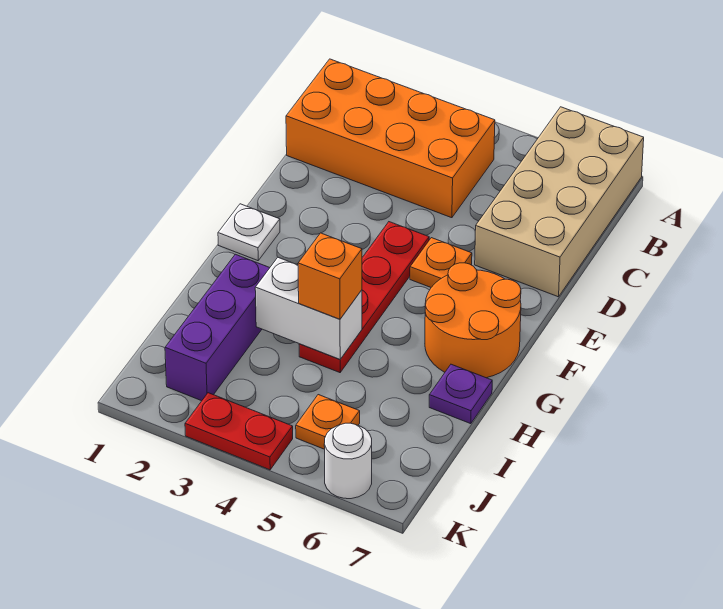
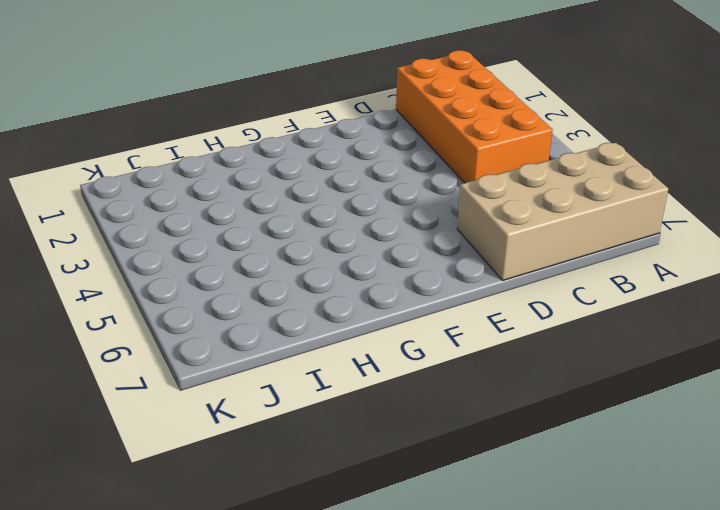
none -> red 1x4 plate [299,222,429,373]
none -> orange 1x1 plate [410,238,472,287]
none -> white 1x1 plate [218,204,280,261]

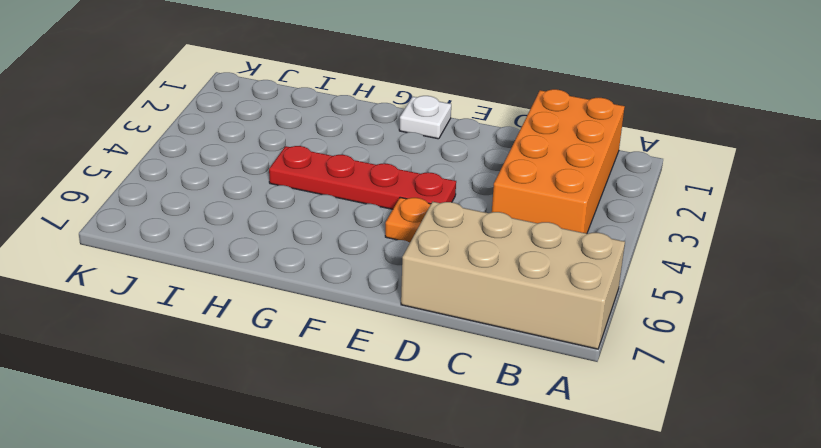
none -> orange 2x2 round brick [425,263,521,378]
none -> purple 1x3 brick [165,254,270,401]
none -> purple 1x1 plate [429,364,492,424]

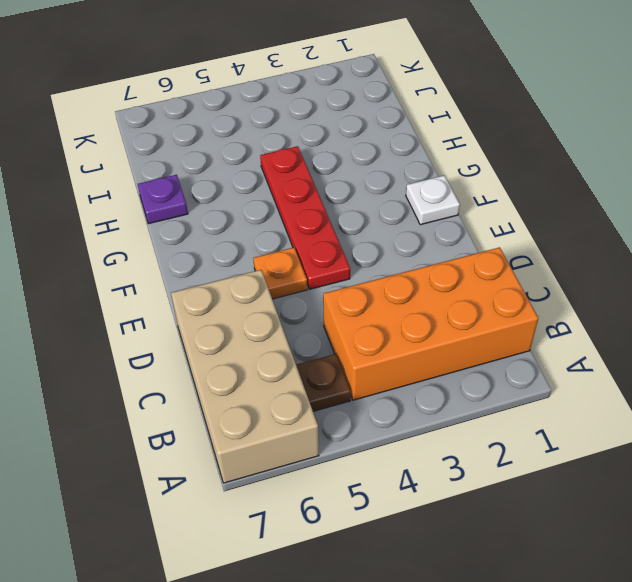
brown 1x1 plate [296,354,351,411] -> none
none -> orange 2x2 round brick [425,263,521,378]
none -> purple 1x3 brick [165,254,270,401]
none -> orange 1x1 plate [296,395,360,449]

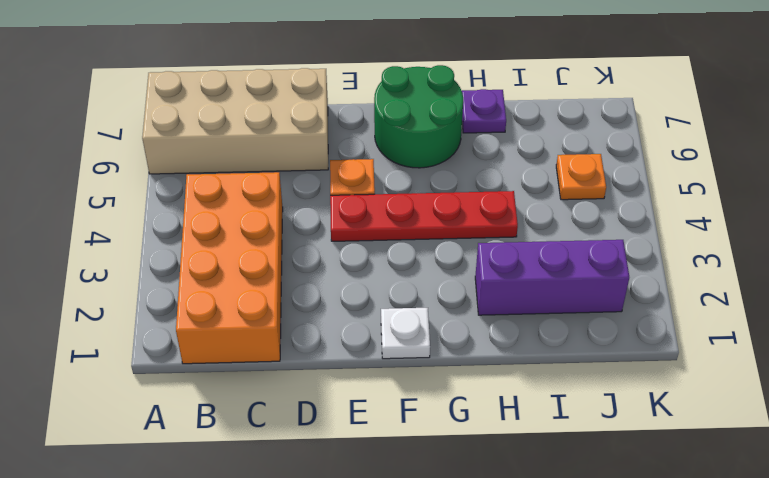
green 2x2 round brick [374,65,463,168] -> orange 2x2 round brick [425,263,521,378]
none -> red 1x2 plate [185,393,293,470]
none -> white 1x1 round brick [324,423,372,499]
none -> white 1x2 brick [255,258,362,359]

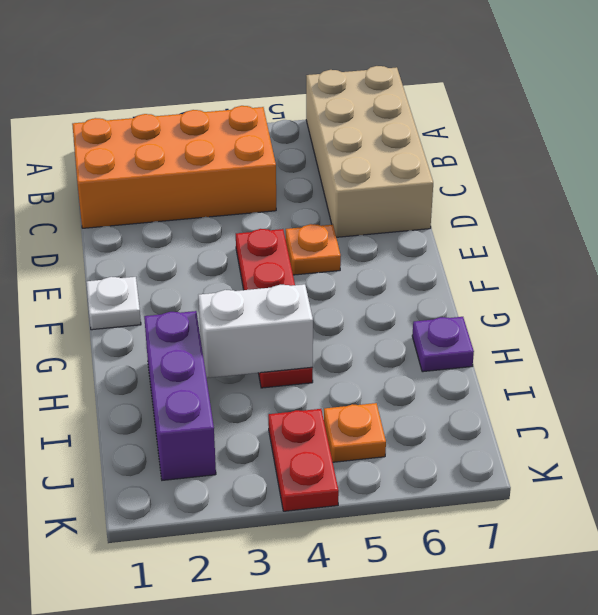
red 1x2 plate [268,409,339,511] -> red 1x2 plate turned to [185,393,293,470]
none -> orange 2x2 round brick [425,263,521,378]
none -> white 1x1 round brick [324,423,372,499]
none -> orange 1x1 brick [298,233,362,319]

